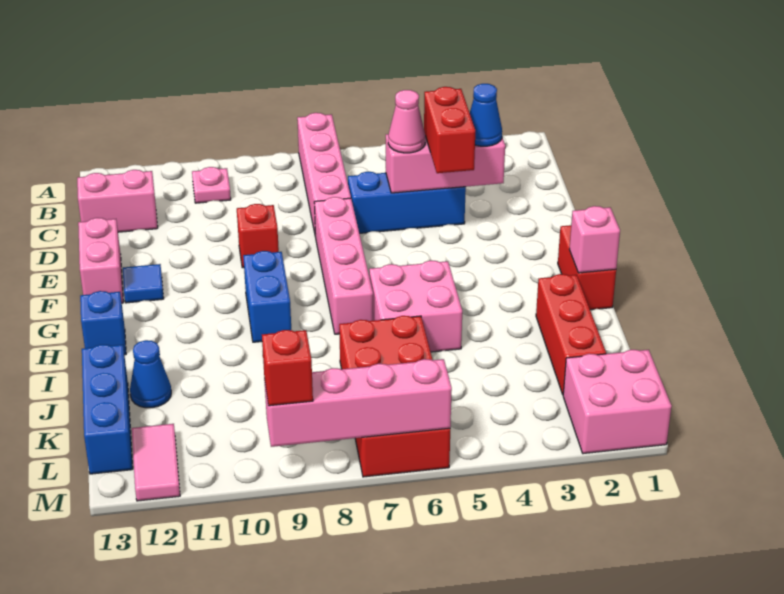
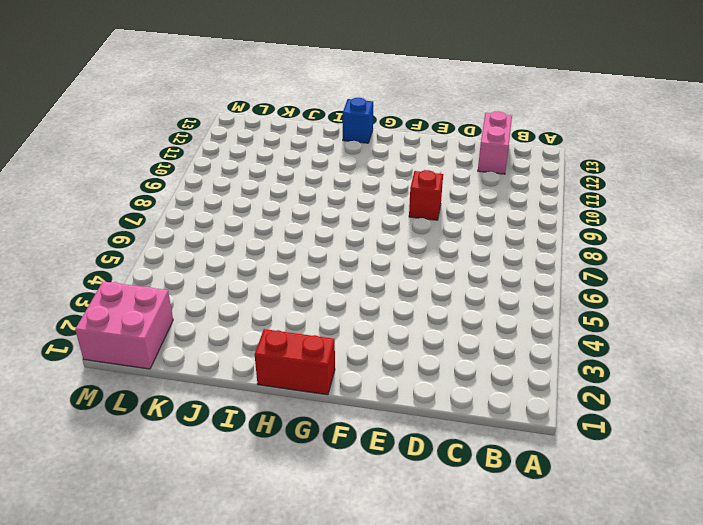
none -> pink 1x4 brick [297,113,351,237]
none -> pink 1x1 plate [192,167,231,203]
none -> blue 1x3 brick [348,172,466,233]

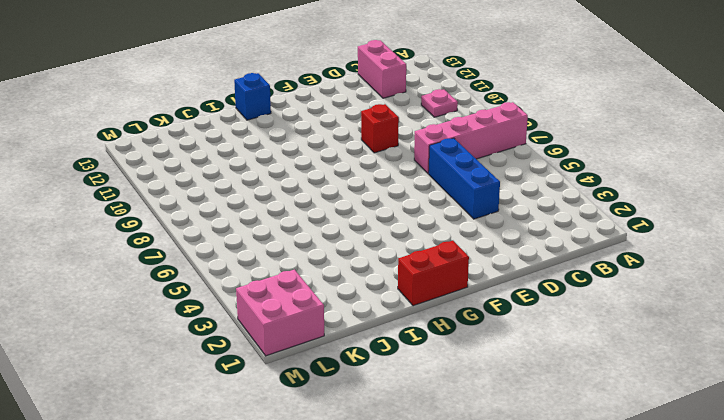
none -> pink 1x4 brick [314,197,373,334]
none -> pink 1x2 brick [78,218,123,303]
none -> blue 1x1 tile [123,264,164,303]

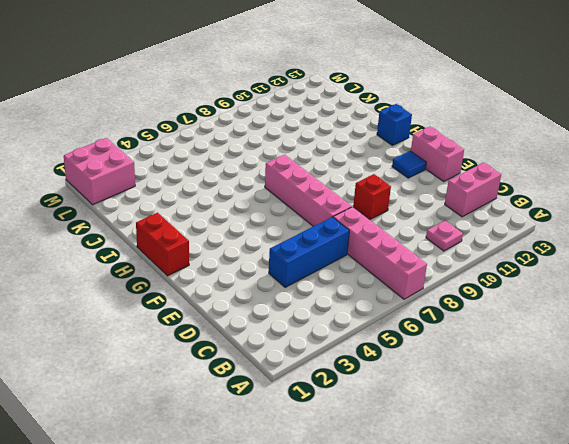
none -> blue 1x2 brick [243,251,291,342]
none -> pink 2x2 brick [369,261,462,352]
none -> red 1x3 brick [536,274,606,394]

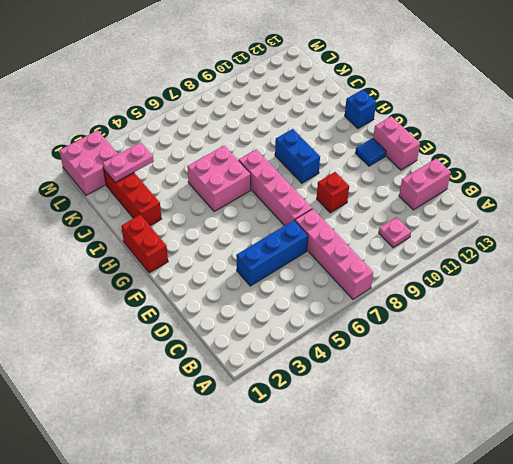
pink 1x2 plate [102,142,153,182] -> none
none -> red 2x4 brick [339,316,450,477]
none -> blue 1x1 cone [130,340,171,408]
none -> blue 1x3 brick [82,345,133,474]

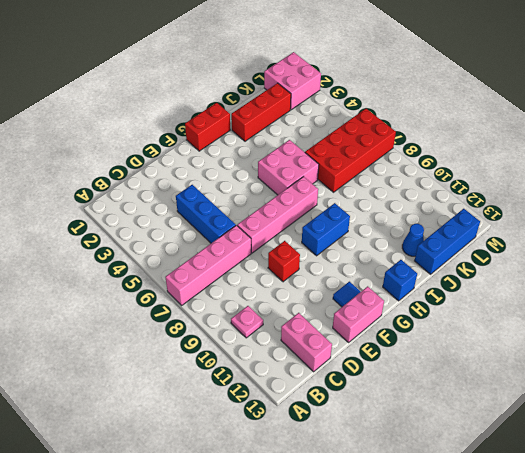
none -> pink 1x2 tile [132,424,180,501]
none -> pink 1x3 brick [386,134,505,193]
none -> pink 1x1 brick [569,206,620,273]

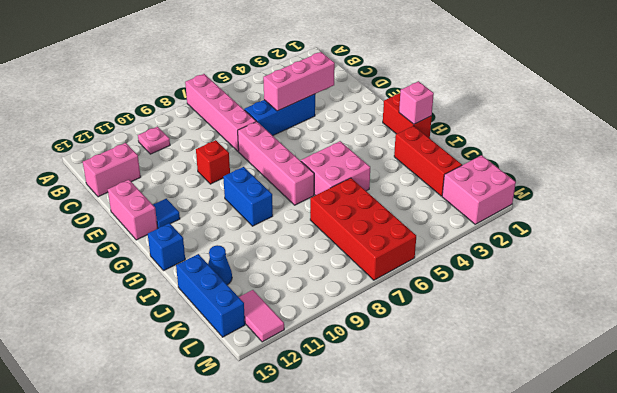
none -> pink 1x4 brick [264,359,452,447]
none -> blue 1x1 cone [470,84,502,146]
none -> red 1x2 brick [424,87,475,173]

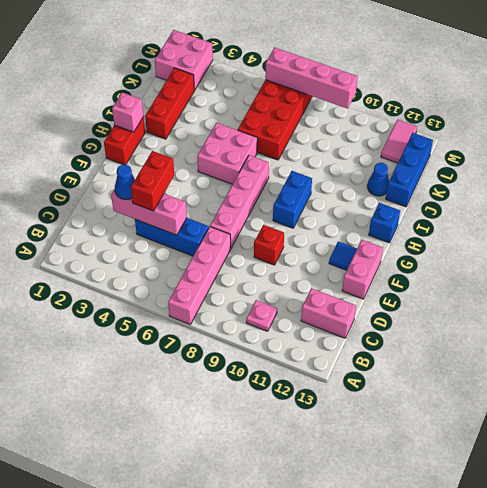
none -> pink 1x1 cone [388,90,425,153]
none -> red 1x1 brick [262,330,313,406]

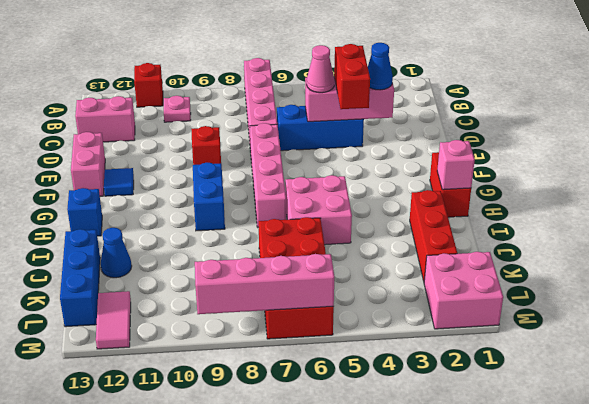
red 1x1 brick [134,63,163,107] -> red 1x1 brick moved to [262,330,313,406]

